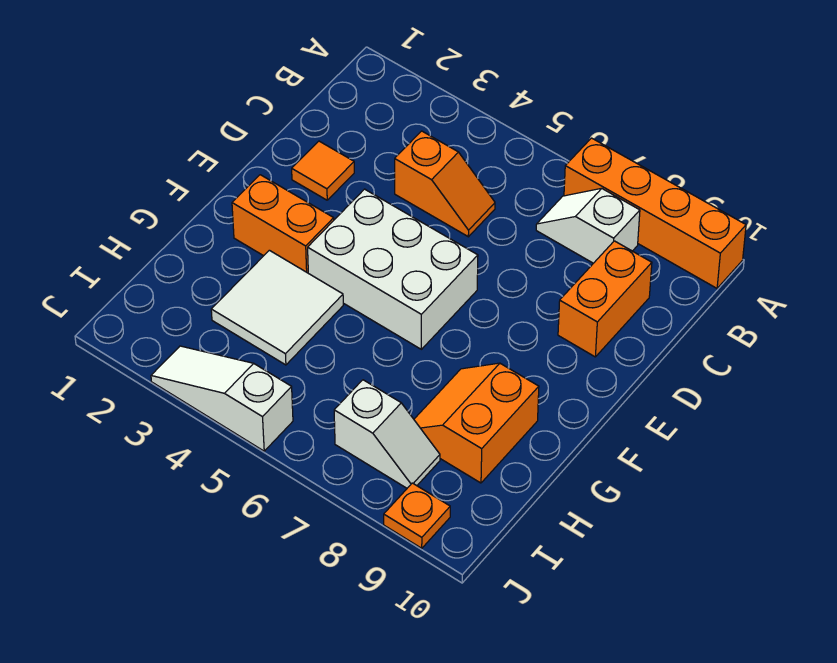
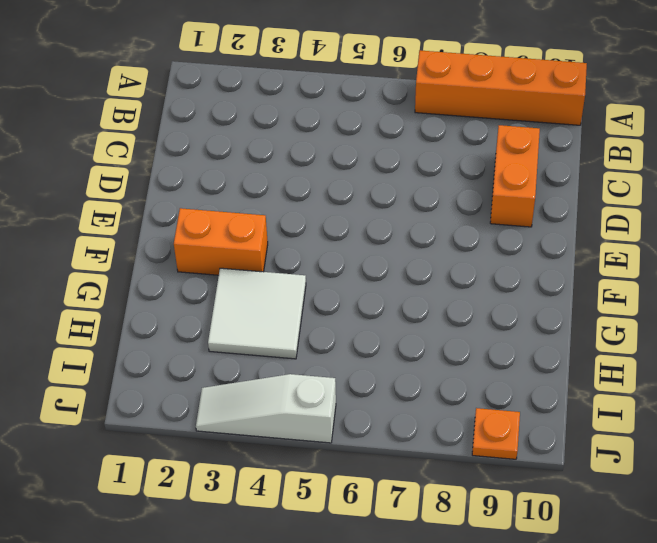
none -> white 1x2 slope [536,188,640,263]
none -> orange 1x2 slope [395,131,495,237]
none -> orange 1x1 tile [292,141,354,200]

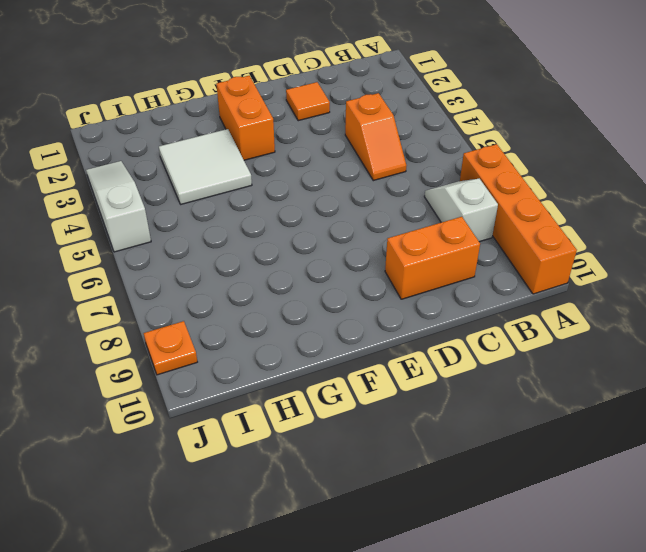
none -> white 2x3 brick [308,189,478,349]
none -> orange 2x2 slope [414,363,539,483]
none -> white 1x2 slope [334,380,440,488]

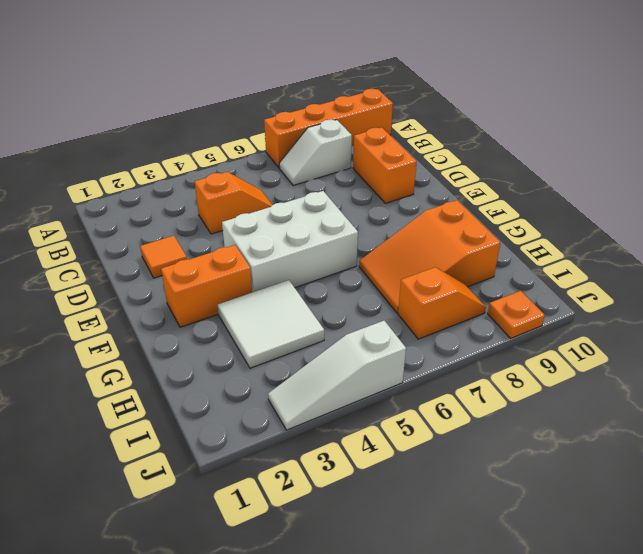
orange 2x3 slope [359,200,500,313] -> orange 2x2 slope [414,363,539,483]
orange 1x2 slope [398,267,486,339] -> white 1x2 slope [334,380,440,488]

